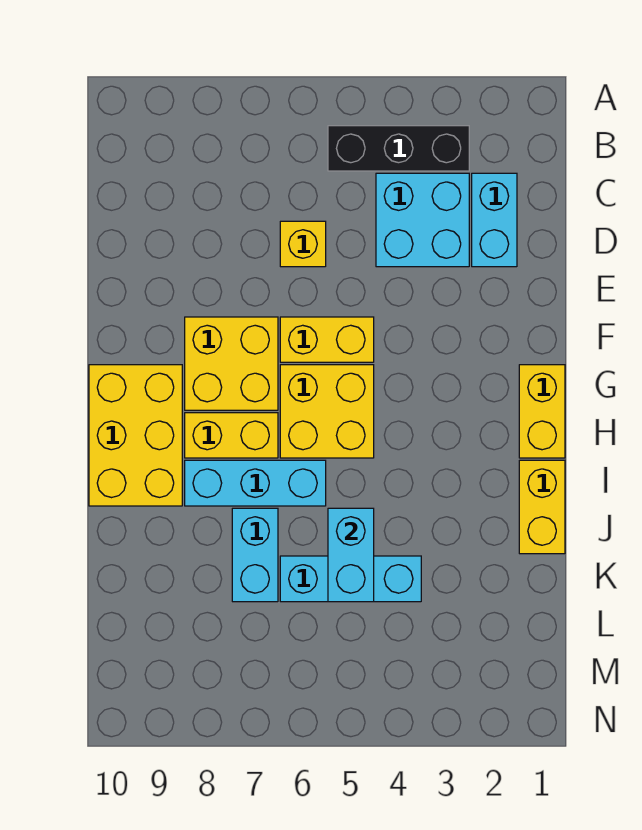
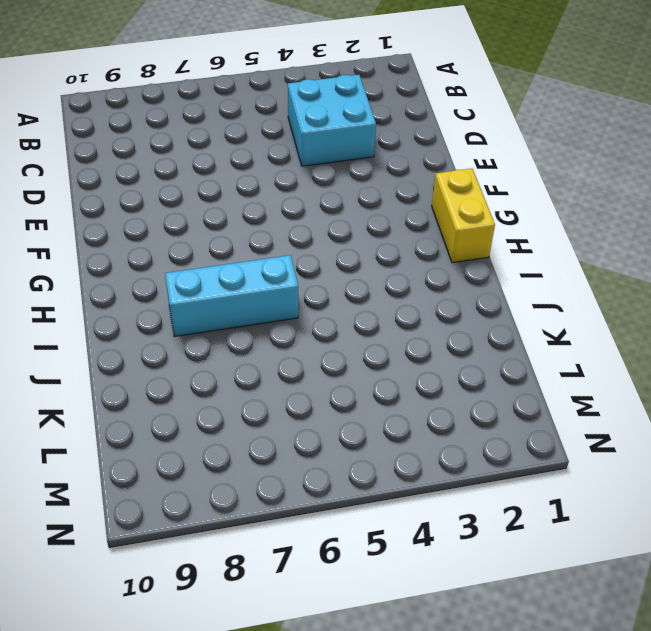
none -> black 1x3 brick [328,126,469,171]
none -> cyan 1x2 brick [472,173,517,267]
none -> yellow 1x1 brick [280,221,326,267]

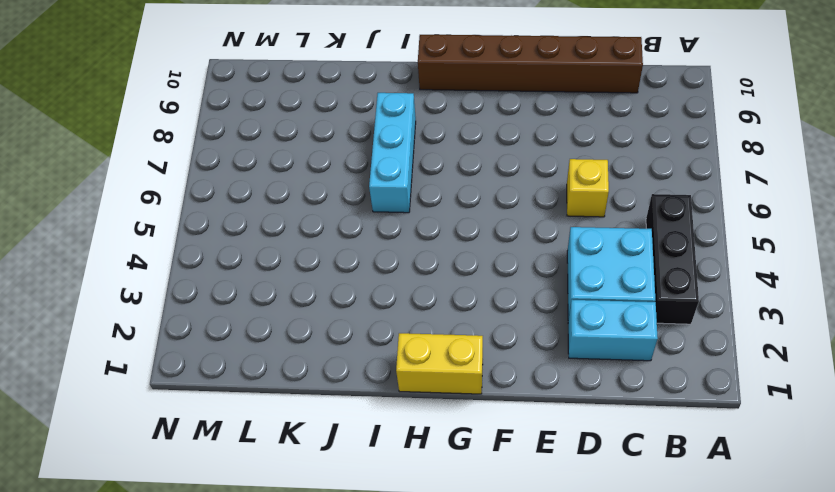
brown 1x6 brick [418,35,643,93] -> yellow 2x3 brick [89,365,182,506]
none -> yellow 1x2 brick [280,317,374,362]
none -> yellow 2x2 brick [185,317,278,410]
none -> yellow 2x2 brick [280,365,374,458]

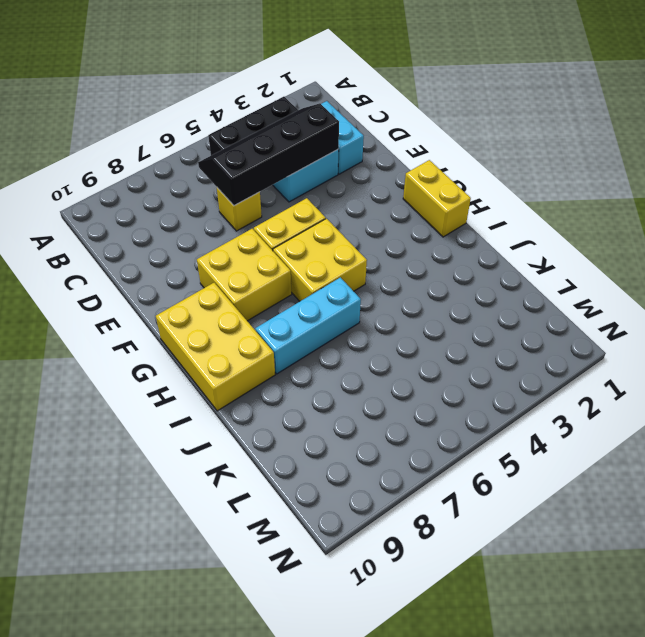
black 2x4 slope [198,103,339,206] -> none
none -> yellow 1x2 brick [185,413,278,458]
none -> yellow 1x2 brick [519,460,565,554]
none -> cyan 1x2 brick [232,508,278,602]

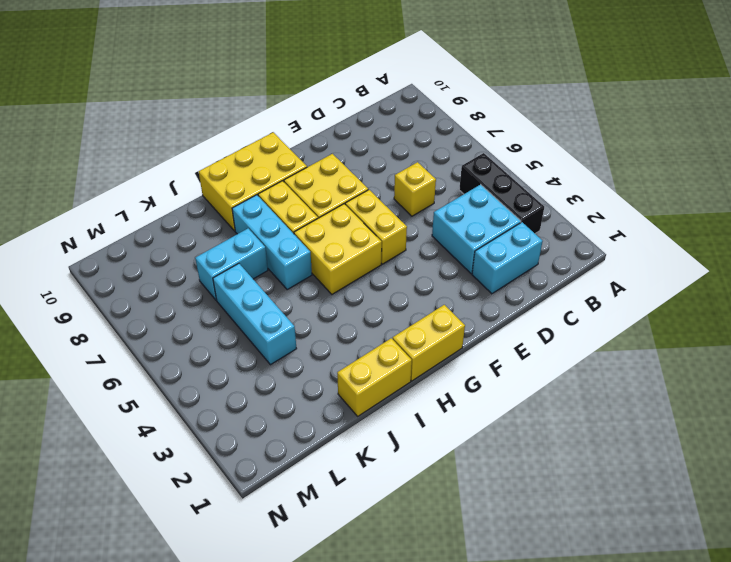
none -> cyan 1x2 brick [328,508,374,602]

